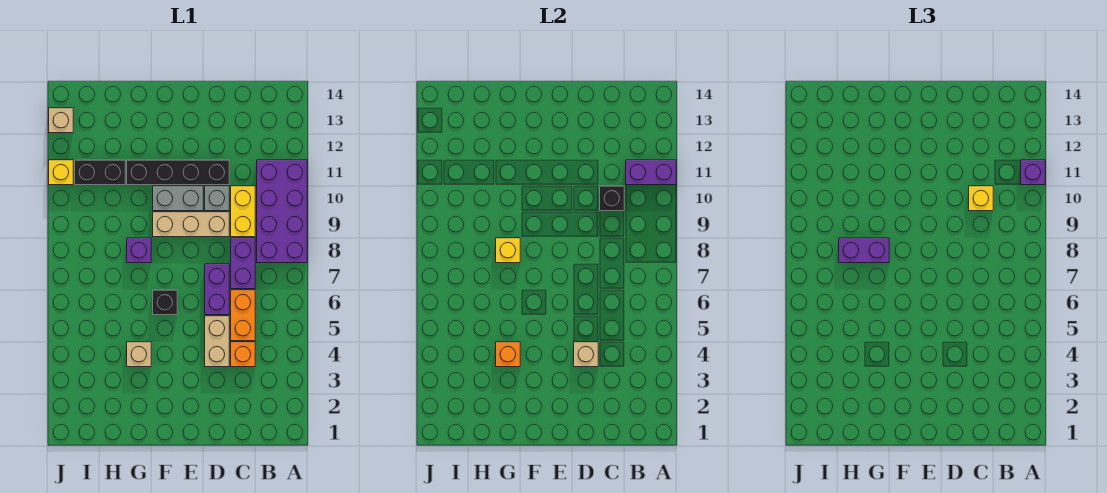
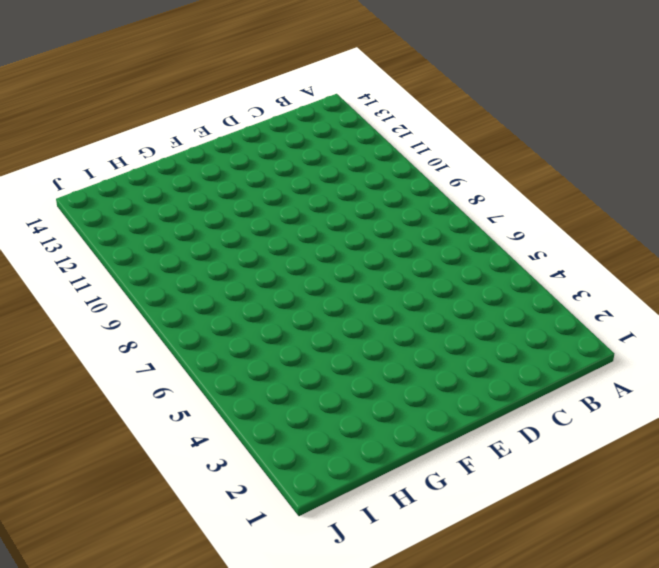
none -> purple 2x4 brick [257,160,307,263]
none -> orange 1x1 brick [231,342,255,367]
none -> orange 1x2 brick [231,290,255,341]

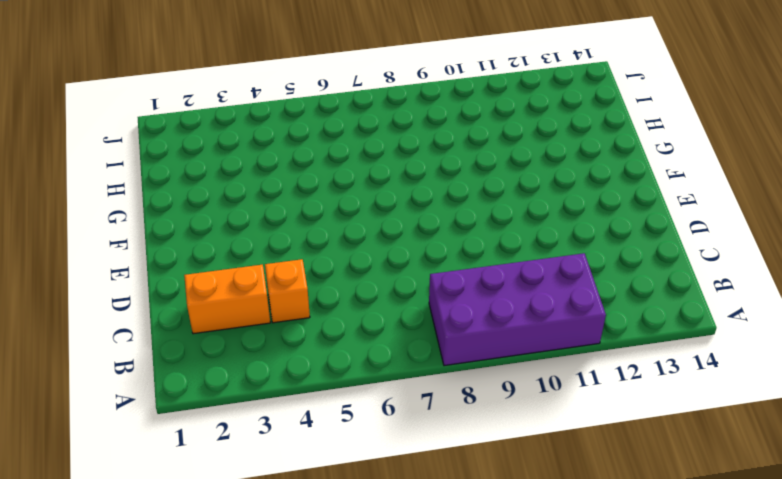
orange 1x2 brick [184,264,270,334] -> orange 1x2 brick moved to [231,290,255,341]
none -> purple 1x2 brick [231,238,255,289]
none -> yellow 1x2 brick [231,186,255,237]
none -> tan 1x2 brick [205,316,229,367]

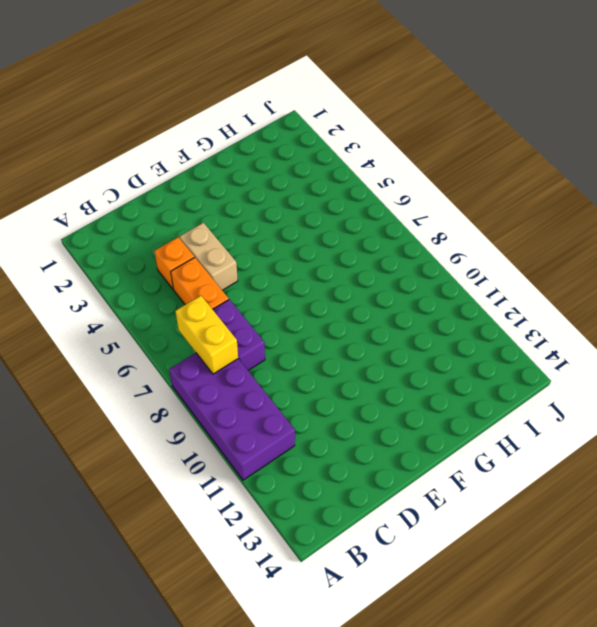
yellow 1x2 brick [175,296,238,374] -> yellow 1x2 brick moved to [231,186,255,237]
none -> purple 1x2 brick [205,264,229,315]
none -> tan 1x3 brick [153,212,229,237]
none -> grey 1x1 brick [205,186,229,211]

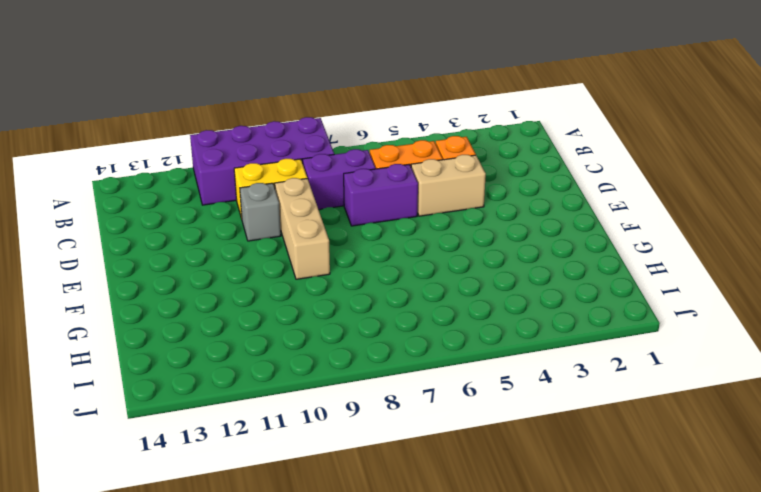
none -> black 1x4 brick [127,160,229,185]
none -> grey 1x2 brick [153,186,203,211]
none -> black 1x1 brick [153,290,177,315]

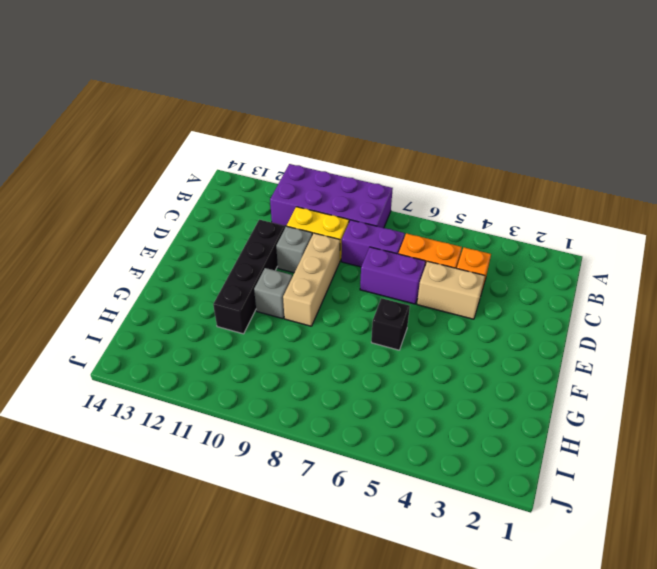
grey 1x1 brick [254,268,292,319] -> grey 1x2 brick [153,186,203,211]
none -> tan 1x1 brick [127,342,151,367]
none -> purple 1x1 brick [127,238,151,263]
none -> black 1x2 brick [75,160,125,185]

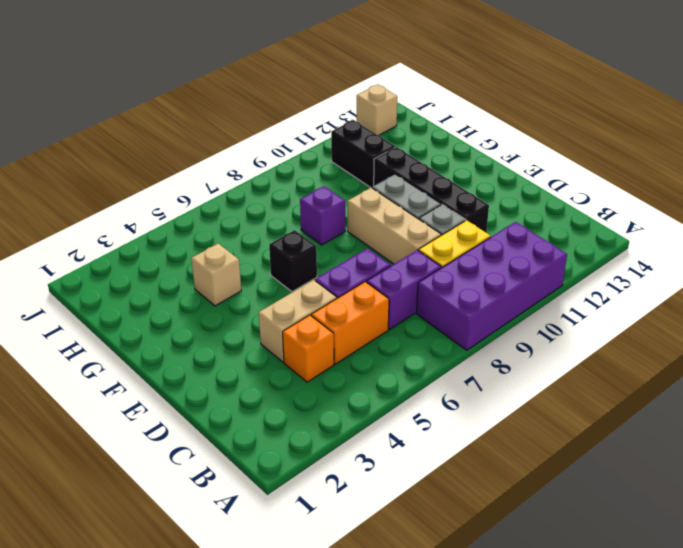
none -> yellow 1x1 brick [49,160,73,185]
none -> purple 1x2 brick [626,160,676,185]
none -> black 1x1 brick [600,186,624,211]

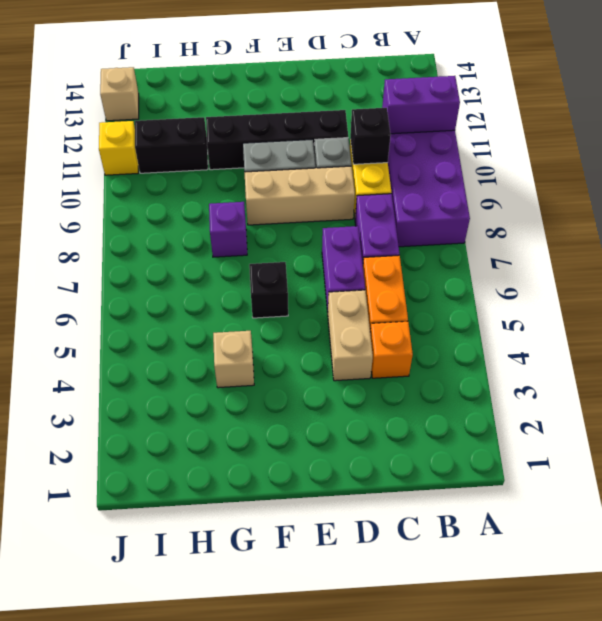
none -> tan 1x1 brick [574,342,598,367]
none -> orange 1x1 brick [496,342,520,367]
none -> yellow 1x1 brick [496,238,520,263]

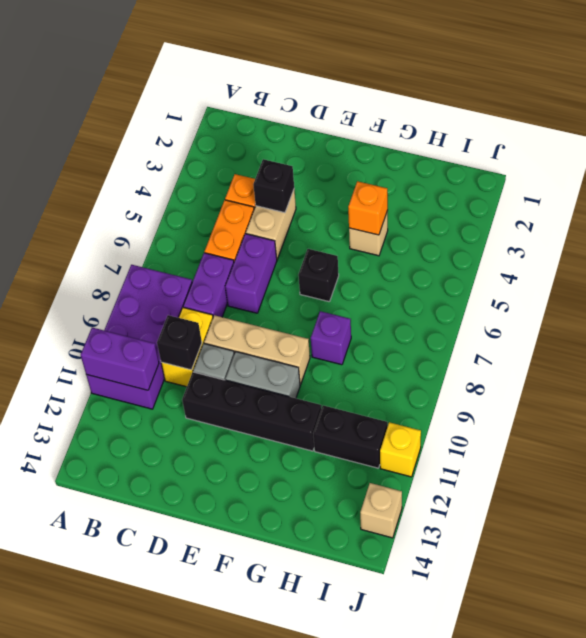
black 1x1 brick [253,159,294,213] -> tan 1x1 brick [574,342,598,367]
none -> yellow 1x1 brick [496,238,520,263]
none -> purple 1x1 brick [1021,160,1045,185]
none -> yellow 1x1 brick [969,186,993,211]

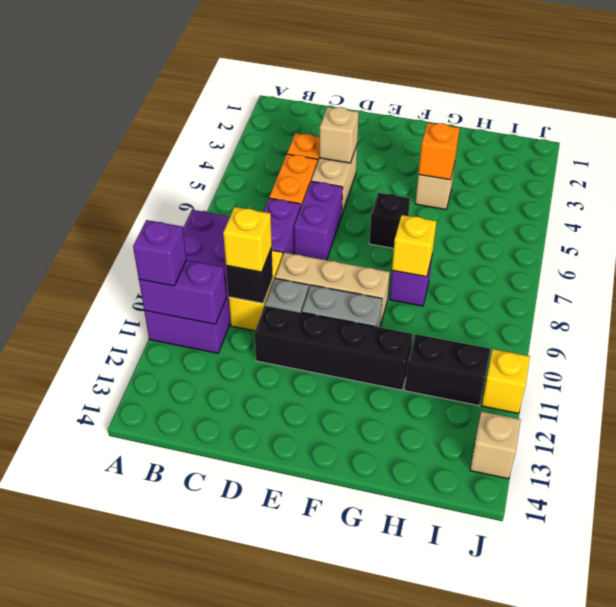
none -> purple 1x2 brick [839,238,889,263]

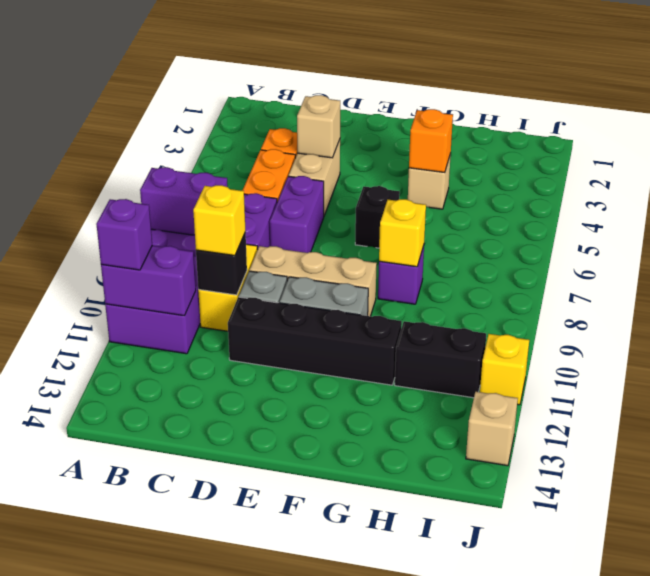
purple 1x2 brick [140,167,228,235] -> purple 1x2 brick moved to [839,238,889,263]

